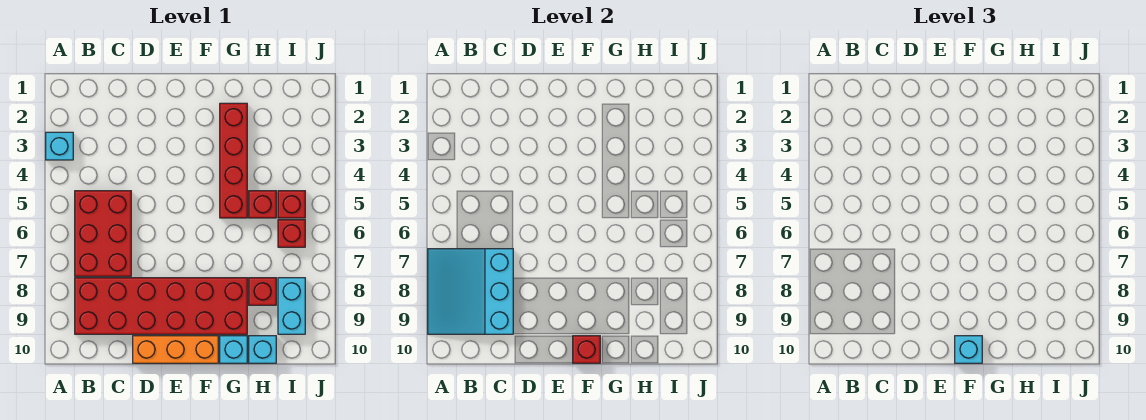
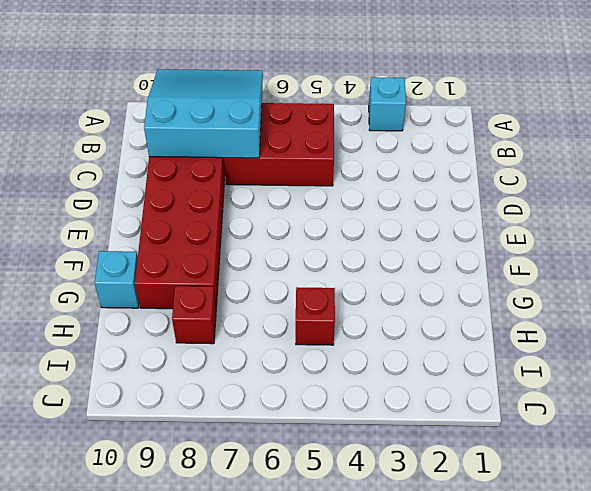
none -> orange 1x3 brick [133,336,218,363]
none -> red 1x4 brick [220,103,247,218]
none -> cyan 1x1 brick [249,336,276,363]

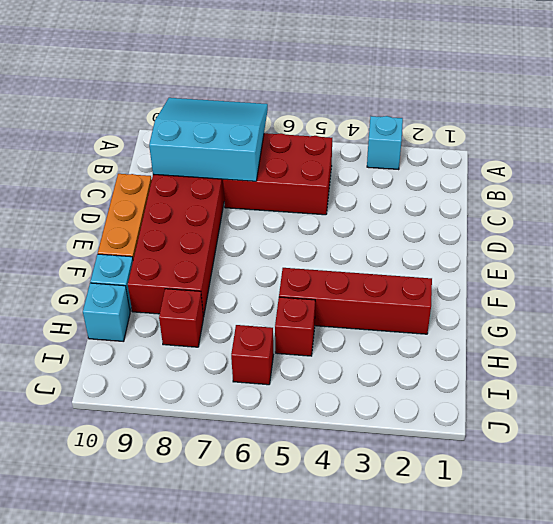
none -> red 1x1 brick [278,191,305,218]
none -> cyan 1x2 brick [278,278,305,334]
none -> red 1x1 brick [573,336,600,363]

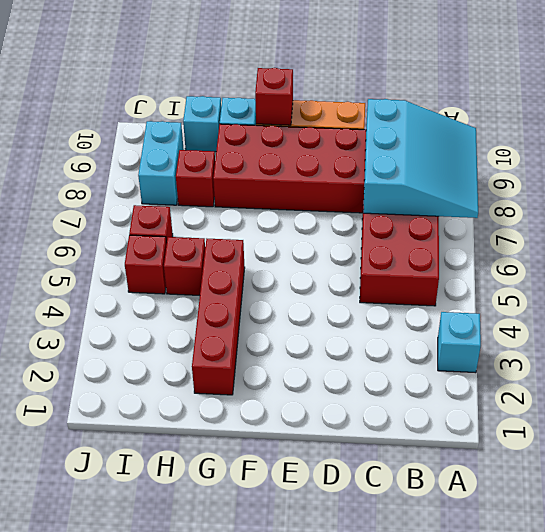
none -> cyan 1x1 brick [955,336,982,363]

